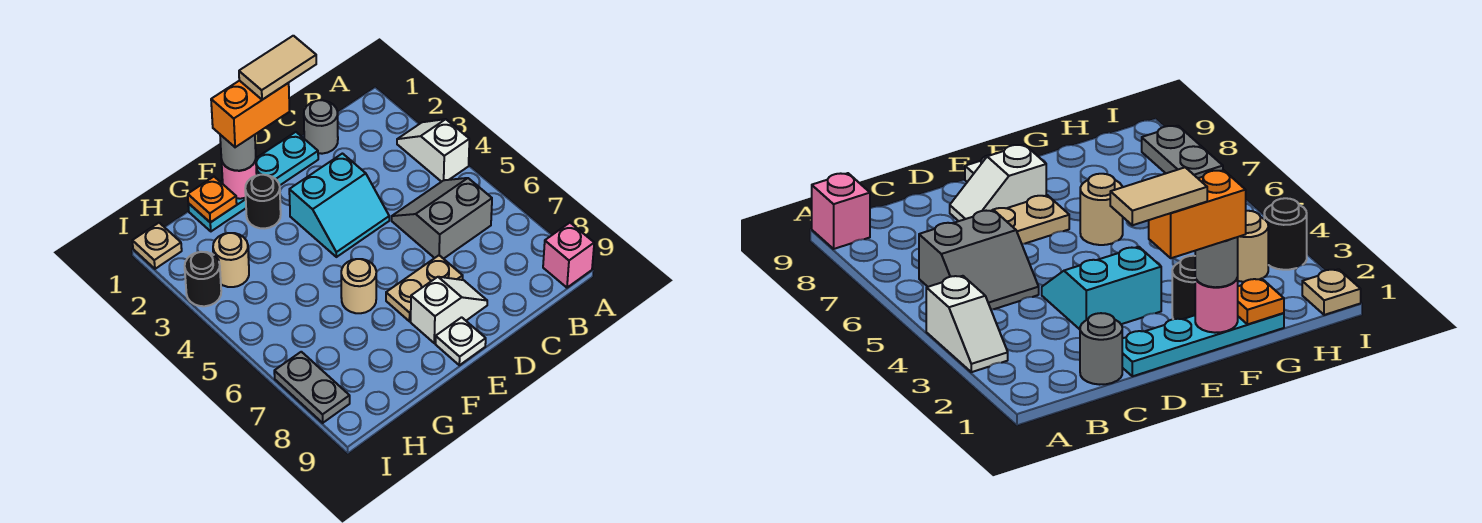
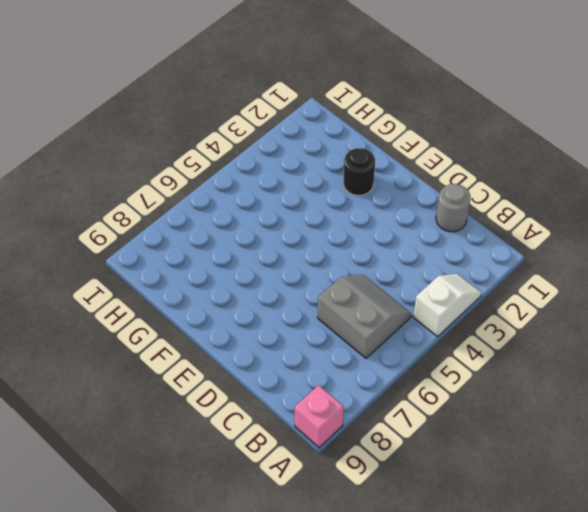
none -> cyan 1x4 plate [188,132,318,231]
none -> cyan 2x2 slope [289,154,389,257]
none -> tan 1x2 plate [386,255,463,321]

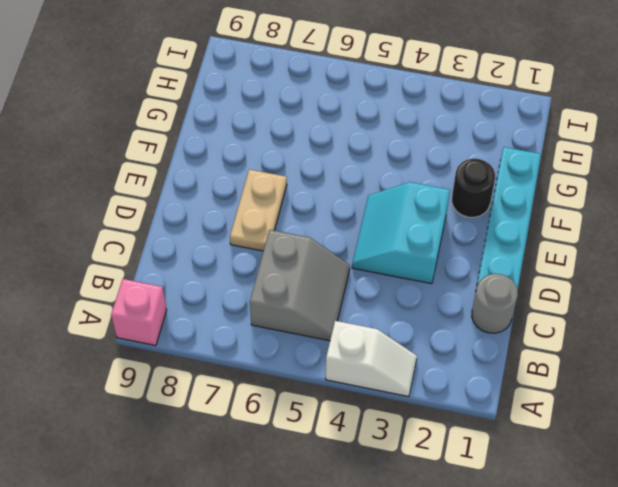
none -> white 1x2 slope [411,277,487,343]
none -> white 1x1 plate [436,317,486,365]
none -> tan 1x1 round brick [341,259,376,313]

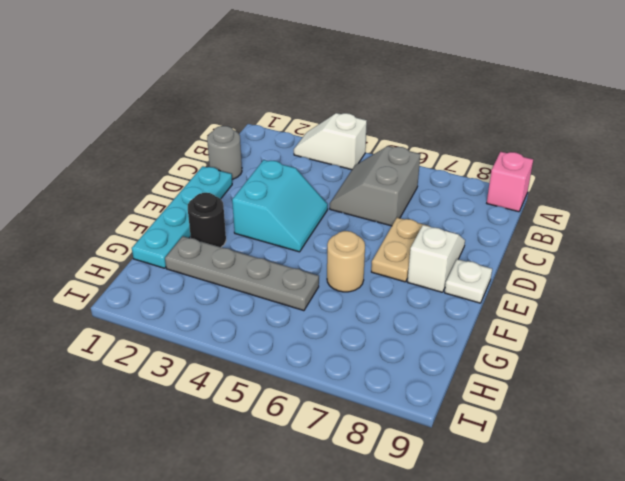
grey 1x4 plate [165,236,319,311] -> none
none -> tan 1x1 round brick [213,233,249,287]
none -> tan 1x1 plate [132,223,182,269]
none -> black 1x1 round brick [185,252,221,306]

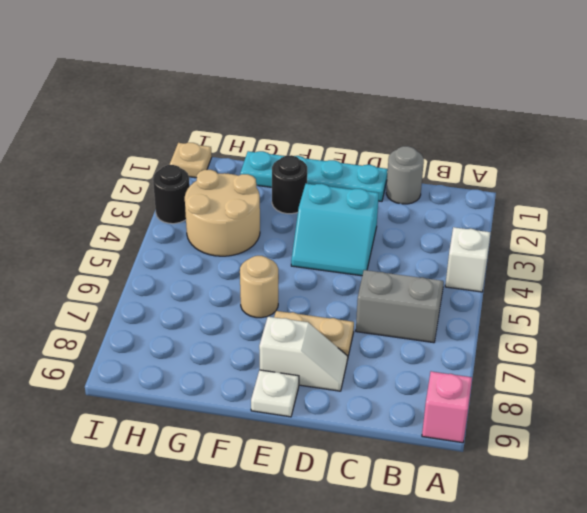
tan 2x2 round brick [185,170,260,256] -> tan 1x1 round brick [213,233,249,287]
none -> grey 1x2 plate [274,352,350,423]
none -> pink 1x1 round brick [221,159,257,199]
none -> orange 1x1 plate [188,177,237,222]

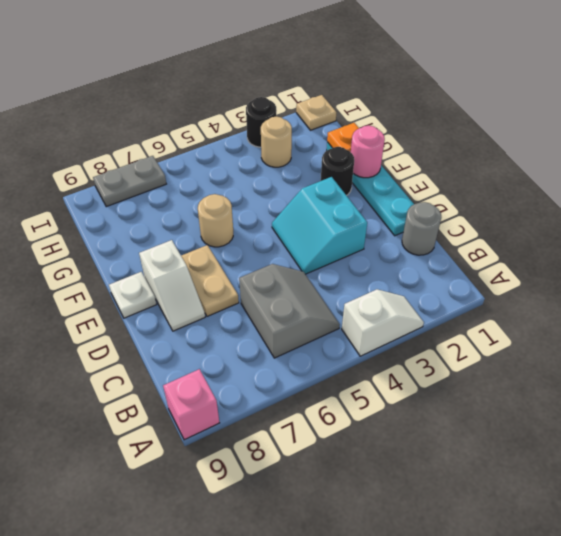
none -> grey 1x1 round brick [220,135,256,171]
none -> orange 1x2 brick [211,80,290,147]
none -> tan 1x2 tile [239,36,316,100]

